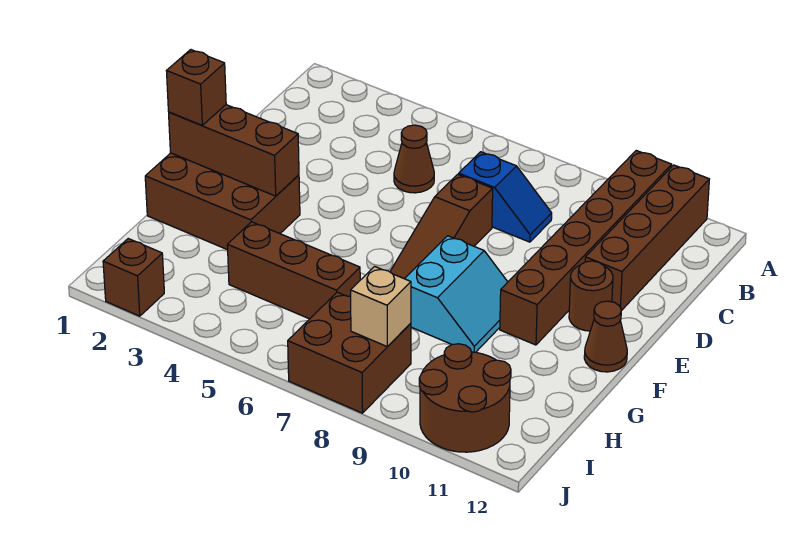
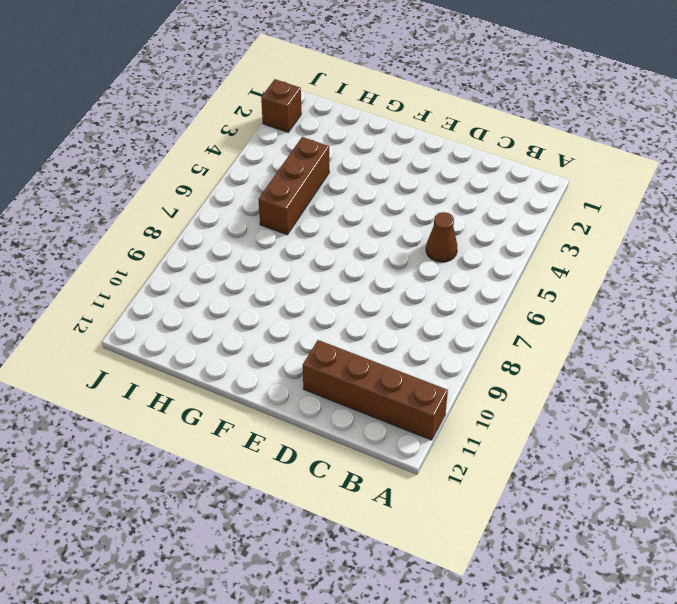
none -> brown 1x6 brick [500,150,672,345]
none -> blue 1x2 slope [459,152,552,242]
none -> brown 1x3 slope [390,174,493,279]

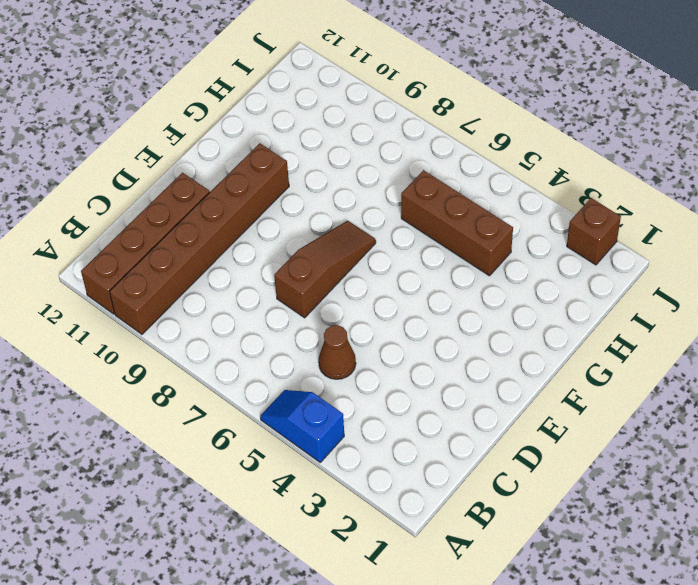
blue 1x2 slope [260,390,344,462] -> blue 1x2 slope moved to [459,152,552,242]
none -> brown 1x1 round brick [569,261,613,331]
none -> brown 2x3 brick [145,153,300,250]
none -> cyan 2x2 slope [405,236,508,352]

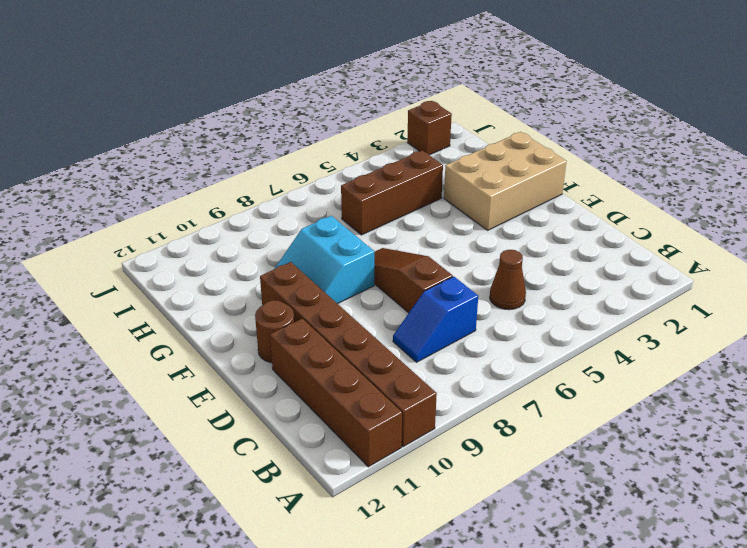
tan 2x3 brick [444,132,567,230] -> brown 2x3 brick [145,153,300,250]
none -> brown 1x1 cone [584,301,627,372]
none -> brown 2x2 brick [288,292,411,413]
none -> brown 2x2 round brick [419,344,511,452]

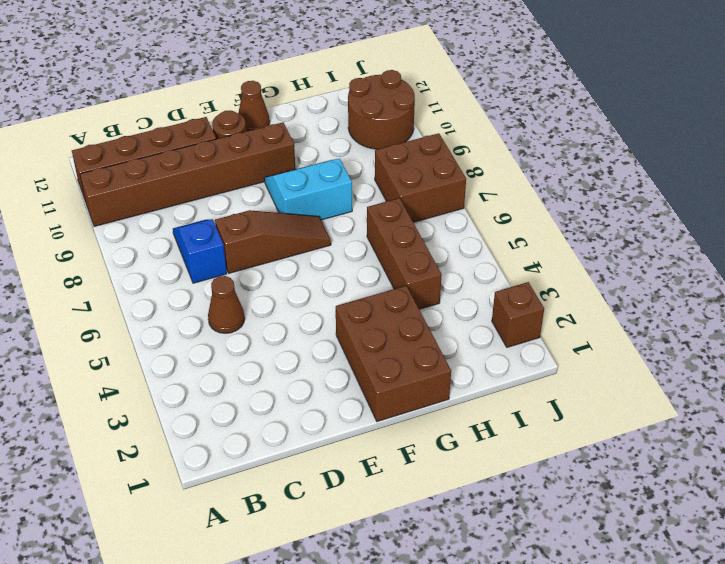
none -> brown 1x3 brick [169,105,299,196]
none -> tan 1x1 brick [351,267,411,347]
none -> brown 1x1 brick [167,50,226,125]

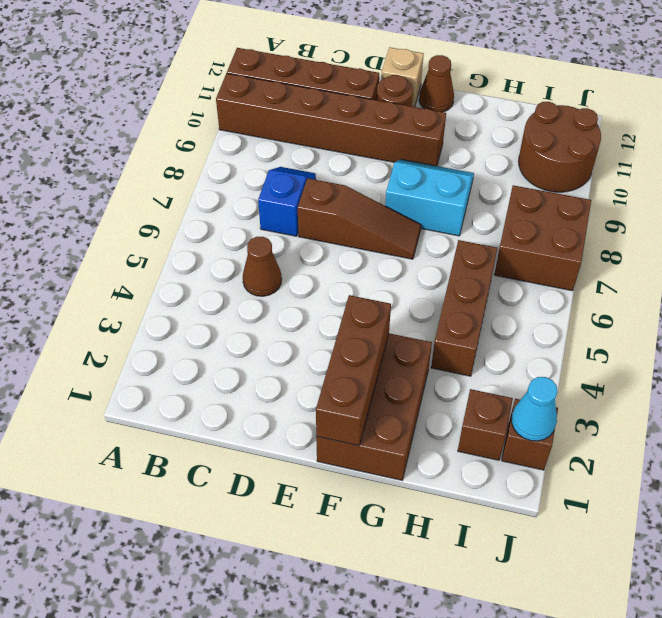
tan 1x1 brick [381,47,424,107] -> tan 1x1 brick moved to [351,267,411,347]
brown 1x1 brick [458,389,513,460] -> brown 1x1 brick moved to [167,50,226,125]
cyan 1x1 cone [512,377,558,441] -> none

